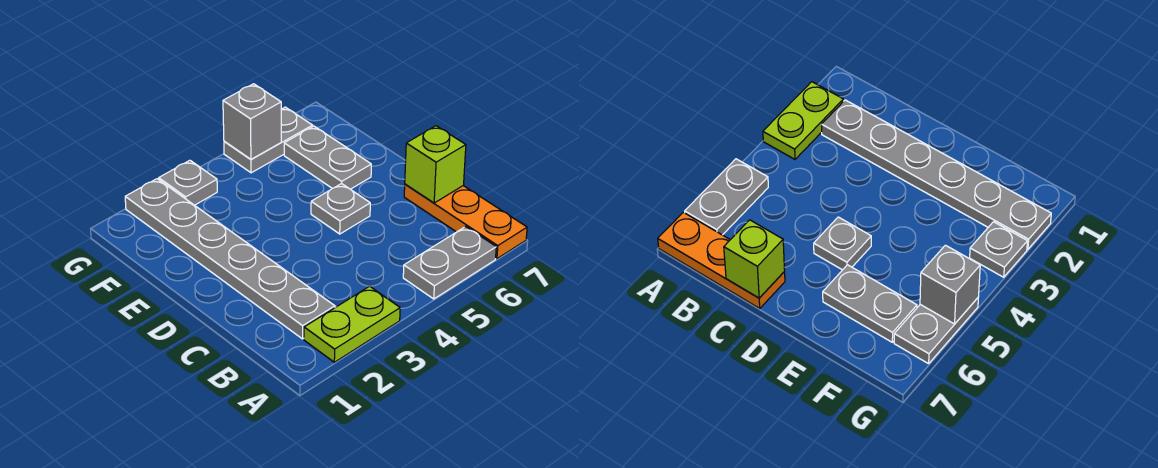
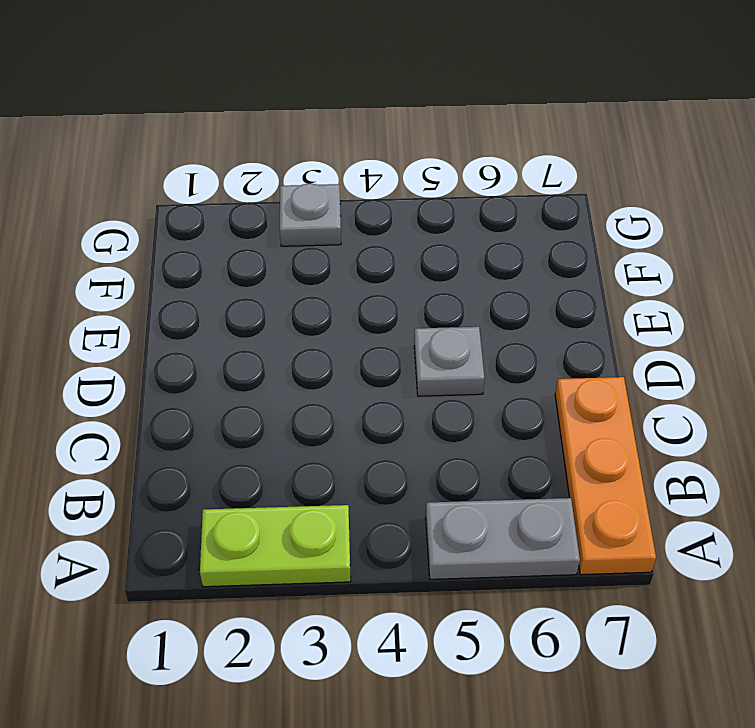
none -> grey 1x6 plate [125,179,335,339]
none -> grey 1x2 plate [284,126,371,189]

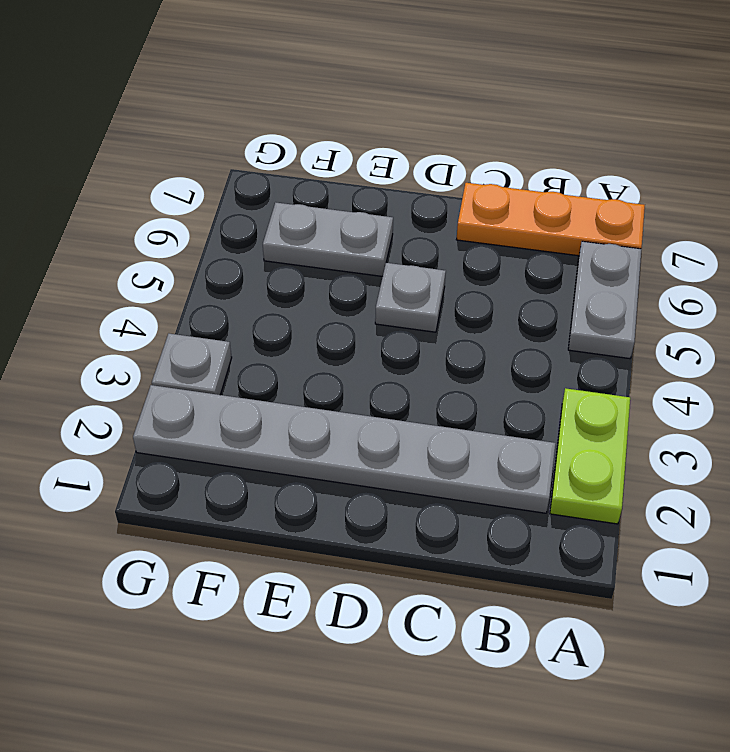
none -> grey 1x2 plate [224,107,313,173]
none -> lime 1x1 brick [405,126,466,203]

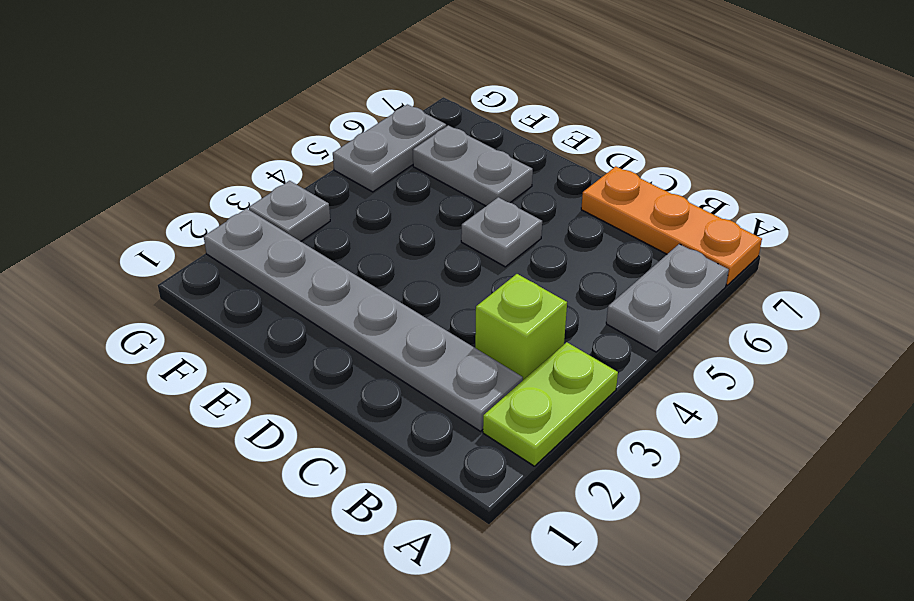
lime 1x1 brick [475,274,567,381] -> lime 1x1 brick moved to [405,126,466,203]
none -> grey 1x1 brick [223,84,281,159]

